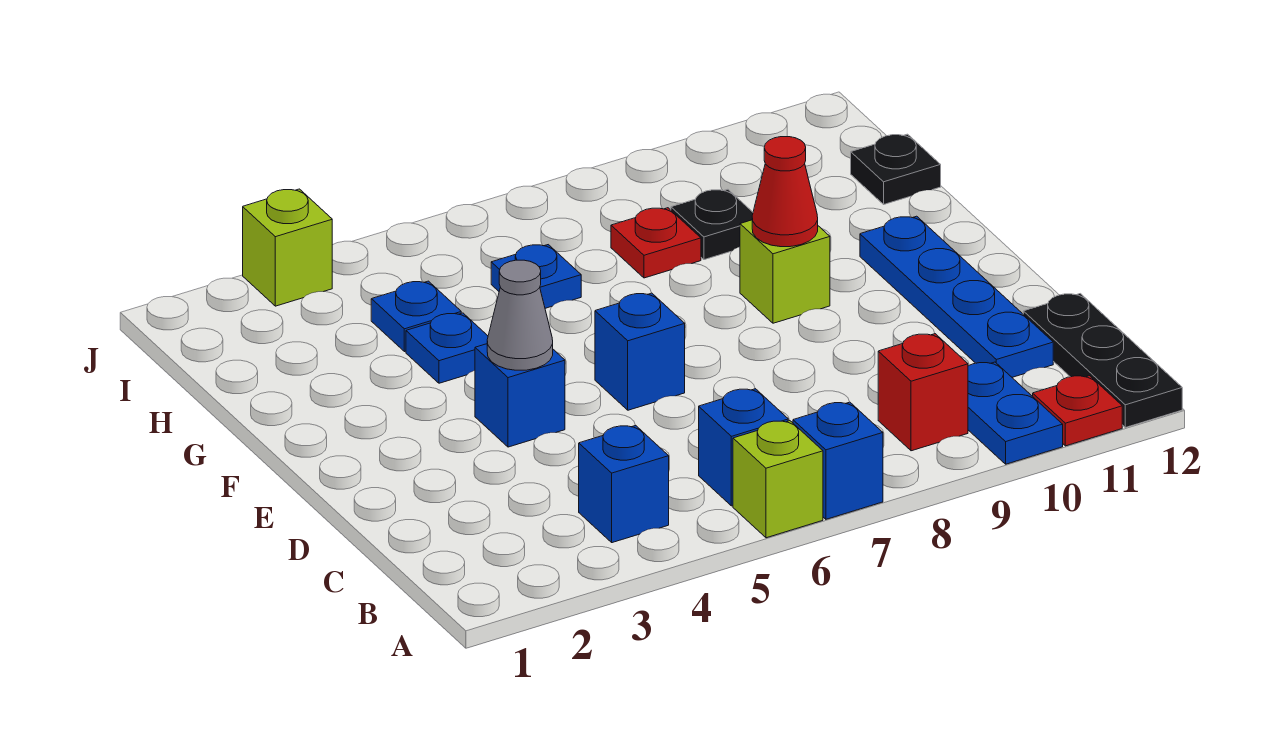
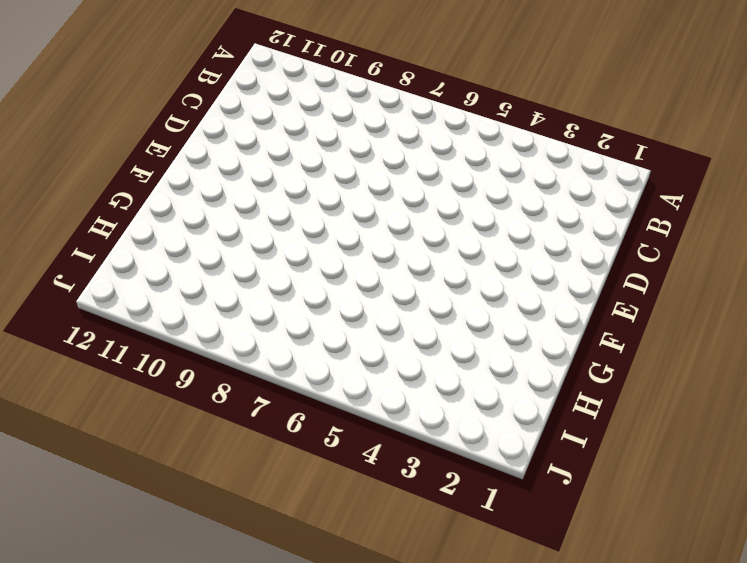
none -> lime 1x1 brick [733,420,823,538]
none -> blue 1x1 brick [793,402,883,519]
none -> blue 1x2 plate [968,362,1063,464]

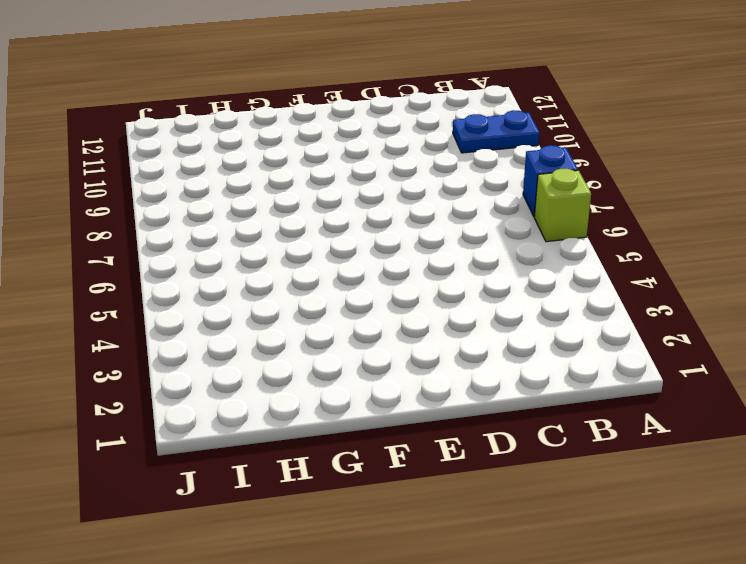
none -> red 1x1 plate [1033,376,1122,446]
none -> black 1x3 plate [1023,294,1182,428]
none -> blue 1x1 brick [579,425,669,543]

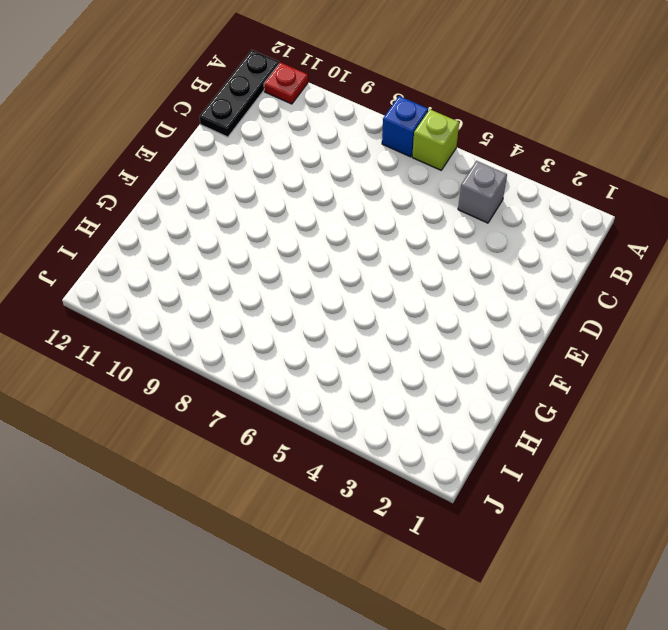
grey 1x1 brick [458,161,507,223] -> blue 1x1 brick [579,425,669,543]
none -> blue 1x2 plate [968,362,1063,464]
none -> blue 1x1 brick [699,389,788,506]
none -> red 1x1 brick [878,334,968,451]

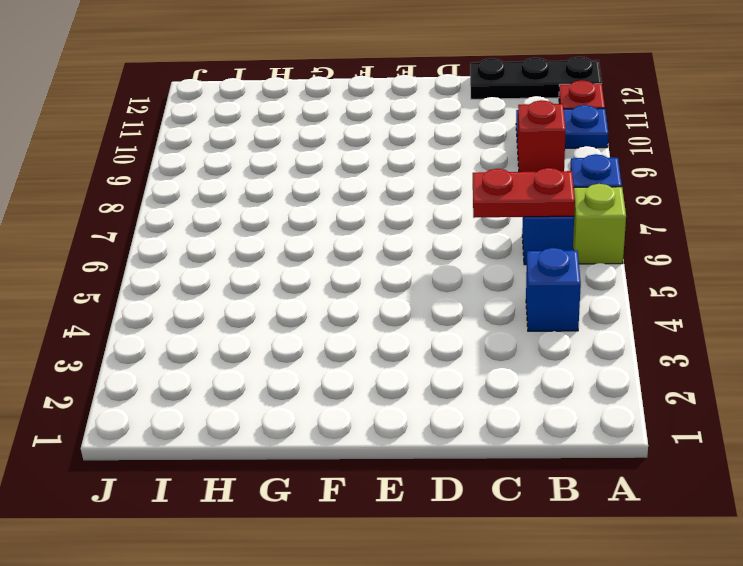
red 1x2 plate [473,168,575,218] -> none
none -> blue 1x4 plate [860,216,1053,377]
none -> blue 1x1 brick [475,344,565,447]
none -> blue 1x1 brick [595,293,685,410]

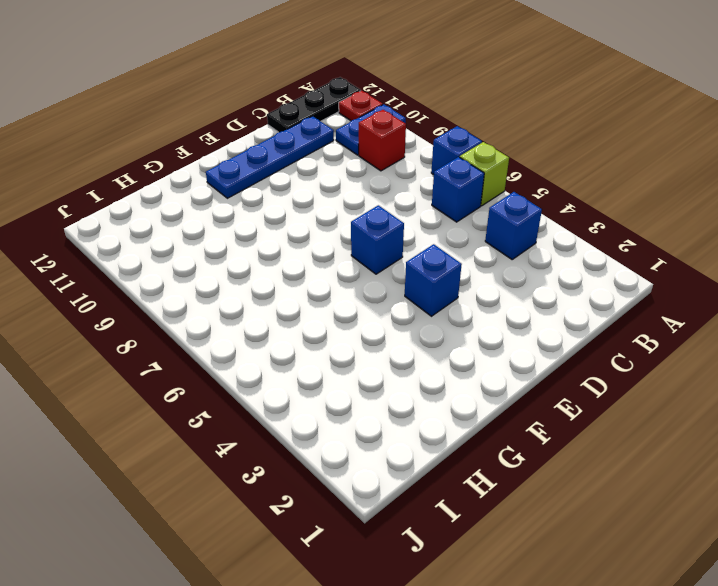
none -> lime 1x1 brick [740,220,830,323]
none -> blue 1x1 plate [406,313,488,383]
none -> blue 1x1 plate [371,281,461,352]

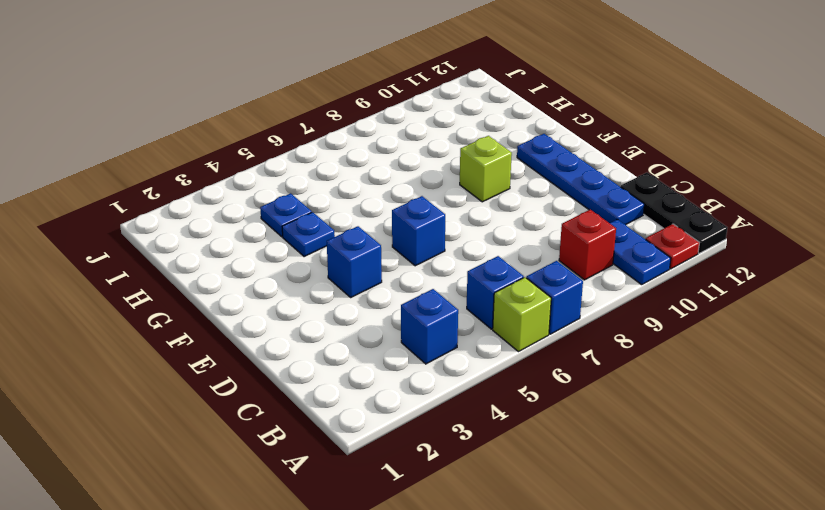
none -> blue 1x1 plate [491,245,581,308]
none -> red 1x1 plate [611,208,701,278]
none -> black 1x1 plate [671,189,753,260]

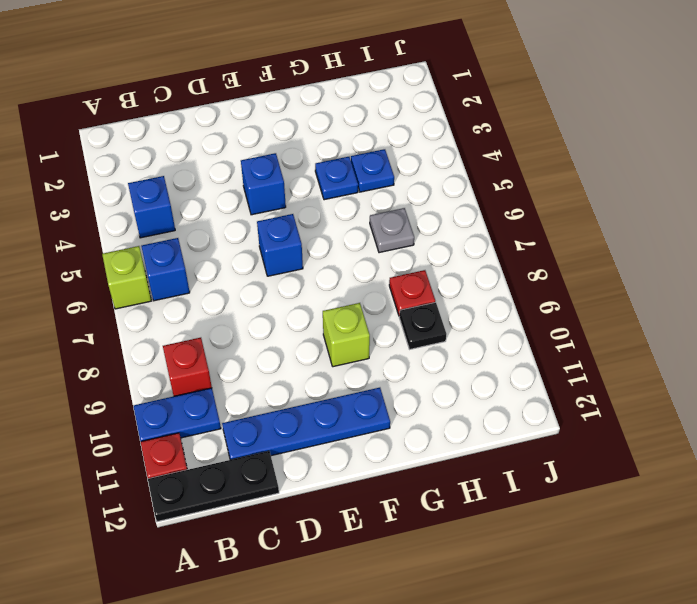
grey 1x1 plate [370,208,414,253] -> blue 1x1 plate [491,245,581,308]
none -> blue 1x1 brick [793,402,883,519]
none -> black 1x1 plate [851,134,941,204]
none -> lime 1x1 brick [243,189,332,306]

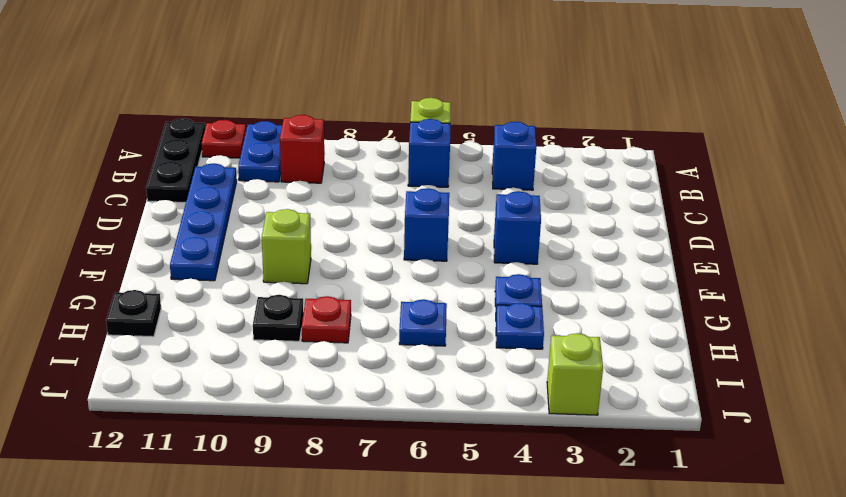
none -> blue 1x1 brick [793,402,883,519]
none -> grey 1x1 cone [487,260,553,370]
none -> red 1x1 cone [752,137,818,247]

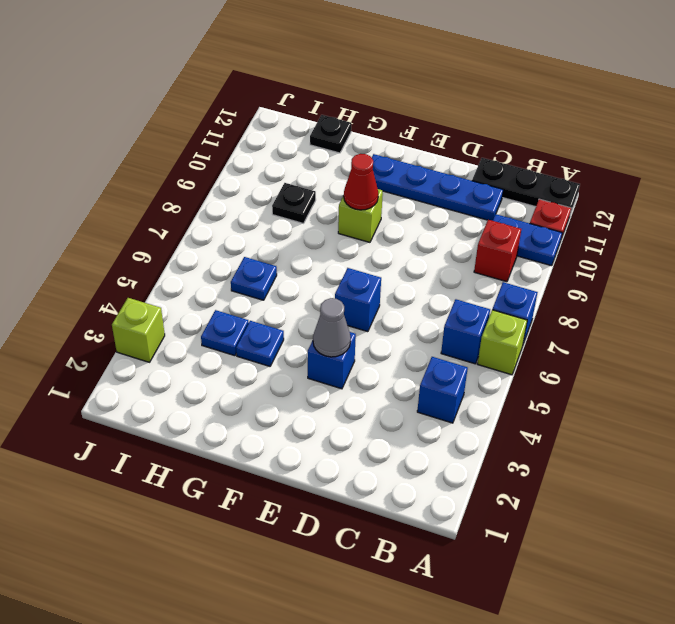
none -> red 1x1 plate [611,208,701,278]

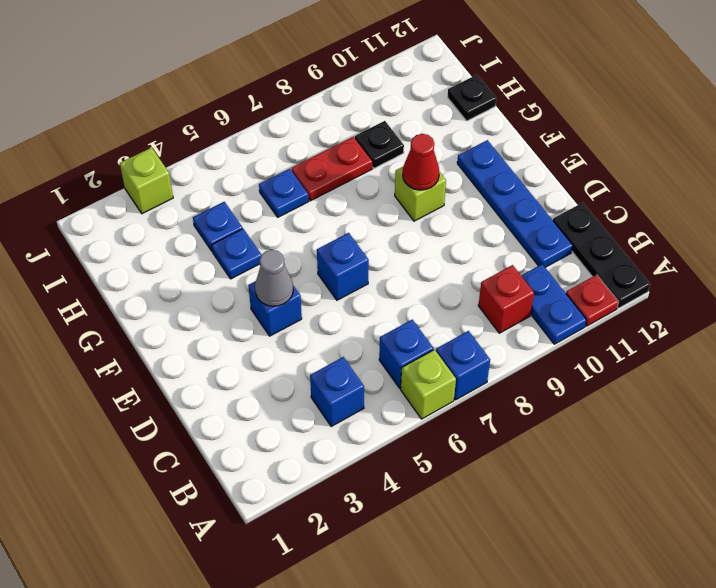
red 1x2 plate [291,137,372,201] -> red 1x1 plate [611,208,701,278]

